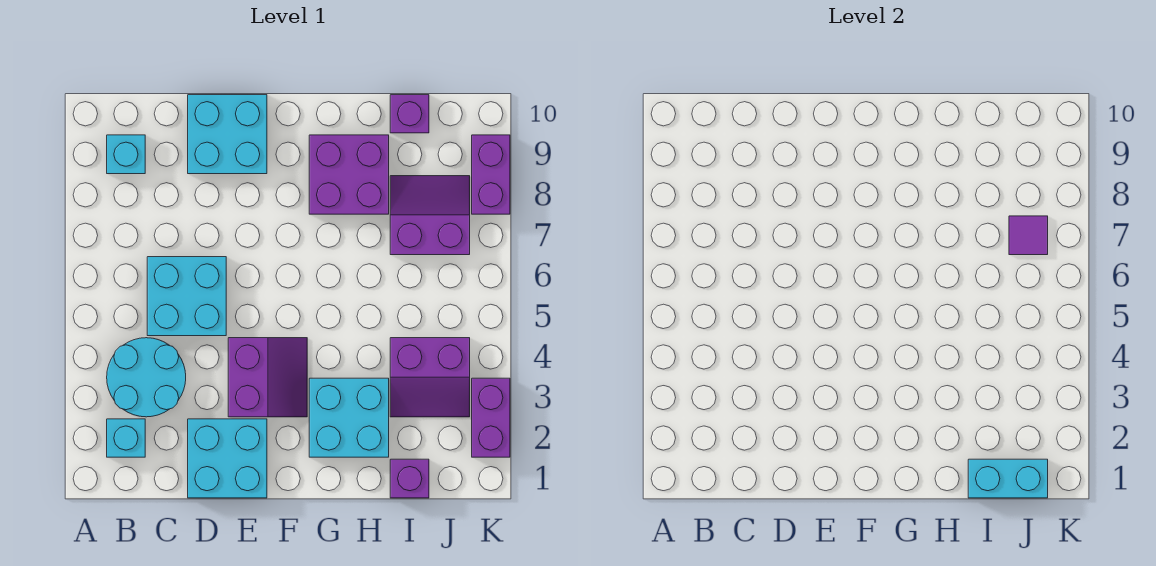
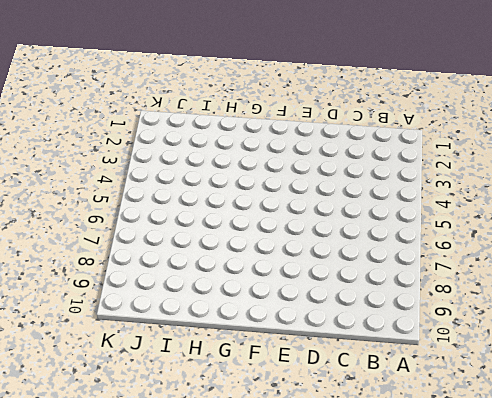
none -> cyan 1x1 brick [107,419,145,457]
none -> cyan 2x2 round brick [107,338,186,417]
none -> cyan 1x1 brick [107,135,145,174]

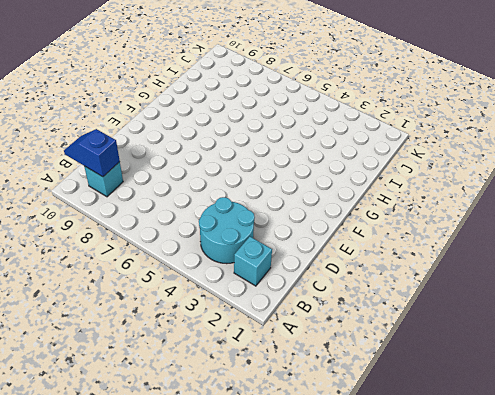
blue 1x2 slope [64,129,120,177] -> none
none -> cyan 2x2 brick [147,257,226,336]
none -> cyan 2x2 brick [188,419,267,498]
none -> cyan 2x2 brick [188,95,267,174]

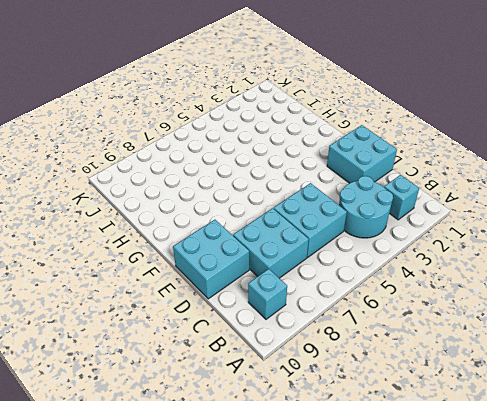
cyan 2x2 brick [233,208,309,278] -> cyan 2x2 brick moved to [309,378,389,457]
none -> purple 2x2 slope [228,338,307,417]
none -> purple 2x2 brick [309,135,389,214]
none -> purple 1x1 brick [390,459,429,498]

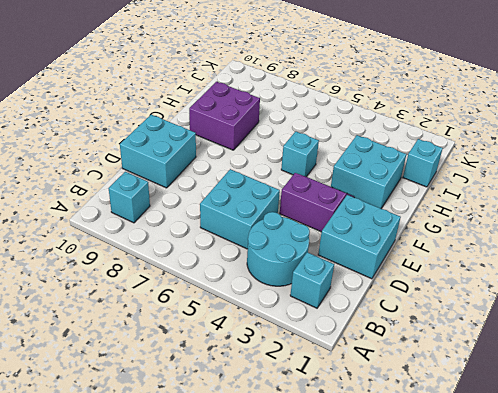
cyan 1x1 brick [281,131,319,177] -> none
cyan 1x1 brick [403,139,443,187] -> purple 1x1 brick [390,459,429,498]
none -> purple 2x2 slope [390,338,470,417]
none -> purple 2x2 slope [390,176,470,255]
none -> purple 1x1 brick [390,95,429,133]

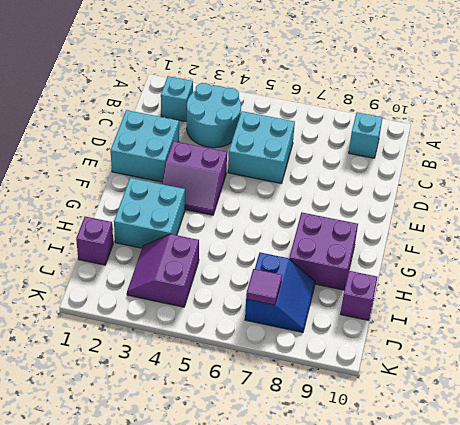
blue 2x2 slope [245,252,315,332] -> purple 2x2 slope [390,176,470,255]
none -> cyan 2x2 brick [188,95,267,174]
none -> purple 1x2 brick [472,378,510,457]
none -> purple 1x2 brick [472,135,510,214]

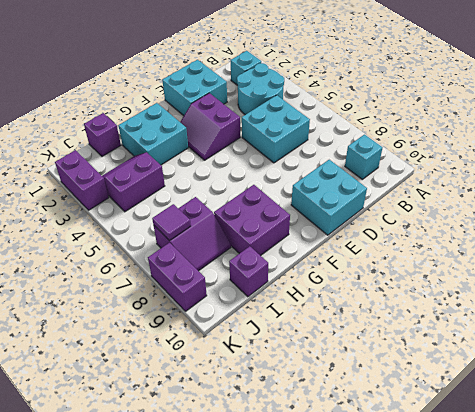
none -> cyan 1x2 brick [968,459,1048,498]

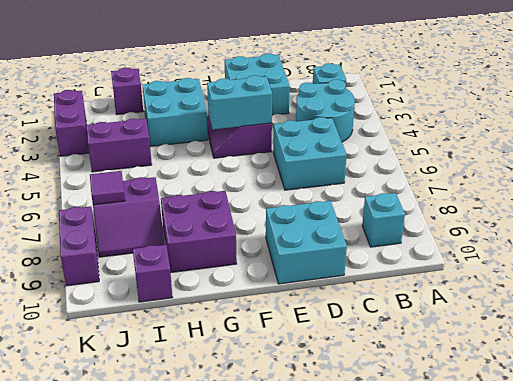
cyan 1x2 brick [207,75,272,129] -> cyan 1x2 brick moved to [968,459,1048,498]

